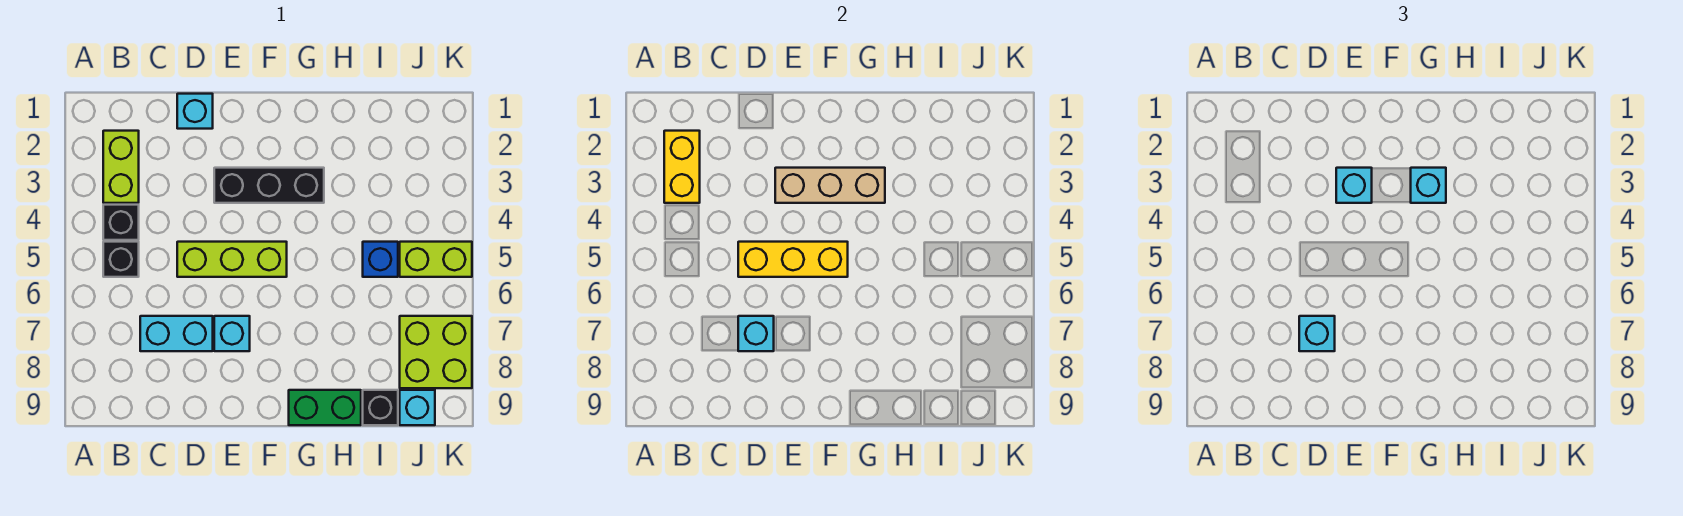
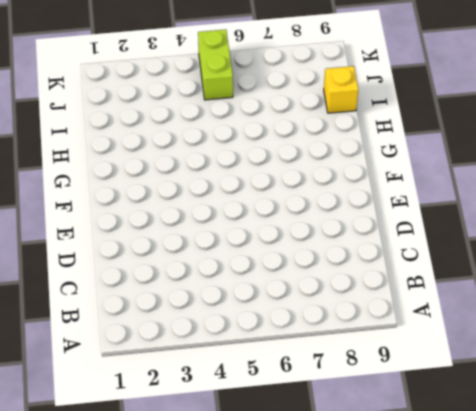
yellow 1x1 brick [324,66,358,113] -> black 1x1 brick [363,390,398,425]
none -> lime 1x2 brick [103,131,139,203]
none -> black 1x1 brick [103,205,139,240]
none -> black 1x1 brick [103,242,139,277]

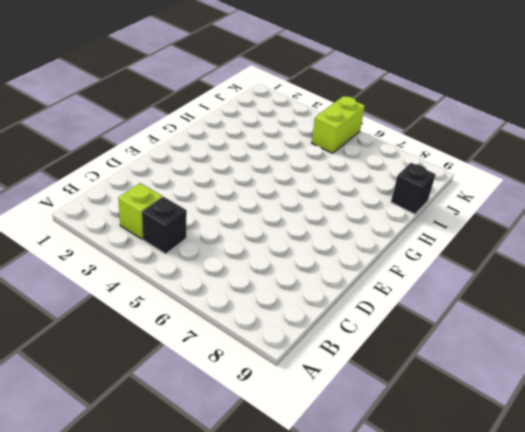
lime 1x1 brick [118,183,162,239] -> lime 1x2 brick [103,131,139,203]
none -> black 1x1 brick [103,242,139,277]
none -> cyan 1x2 brick [140,316,213,351]
none -> cyan 1x1 brick [177,94,213,129]

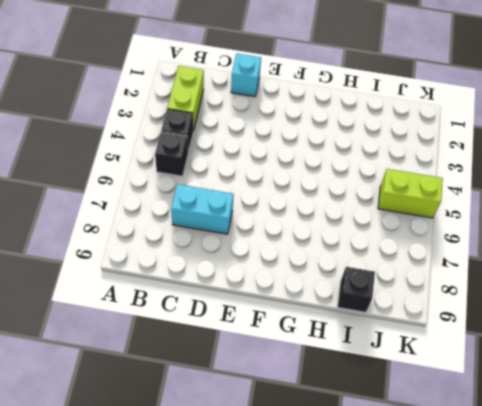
none -> lime 1x3 brick [177,242,287,277]
none -> black 1x3 brick [214,168,324,203]
none -> cyan 1x1 brick [214,316,250,351]

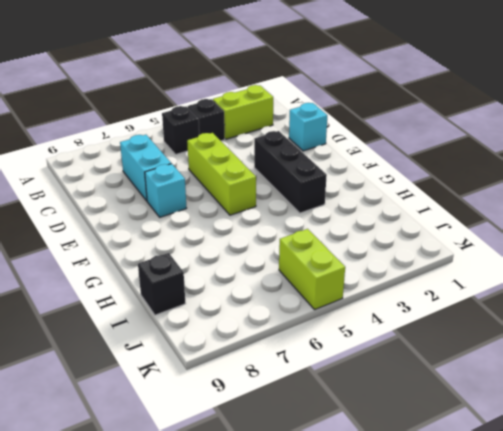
none -> green 1x2 brick [289,390,361,425]
none -> blue 1x1 brick [363,242,398,277]
none -> lime 2x2 brick [400,316,472,388]

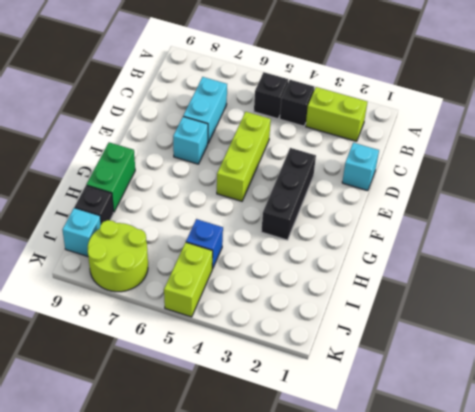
lime 2x2 round brick [88,220,148,292] -> lime 2x2 brick [400,316,472,388]
none -> yellow 1x2 brick [664,131,700,203]
none -> yellow 1x3 brick [738,242,848,277]
none -> cyan 1x1 brick [738,316,774,351]

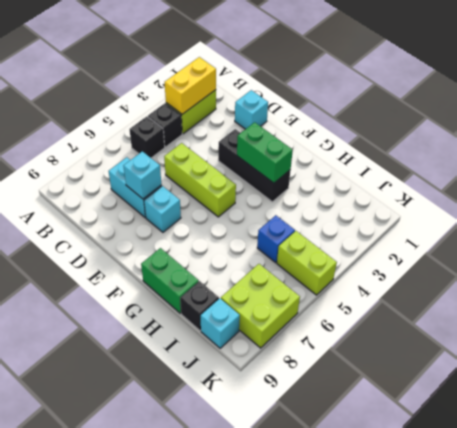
green 1x2 brick [237,122,293,183] -> tan 1x3 brick [775,168,885,203]
none -> yellow 1x3 brick [738,242,848,277]
none -> cyan 1x1 brick [1299,316,1335,351]
none -> cyan 1x1 brick [1336,168,1372,203]

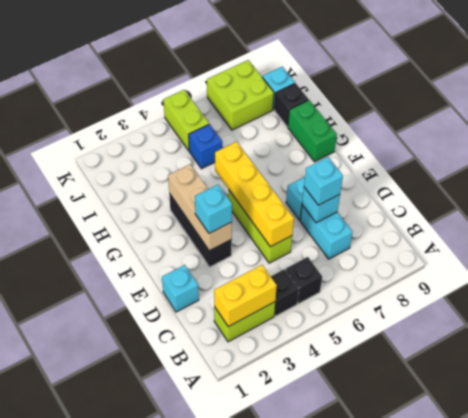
yellow 1x4 brick [215,142,294,247] -> yellow 1x3 brick [738,242,848,277]
none -> cyan 1x1 brick [1411,168,1446,203]

